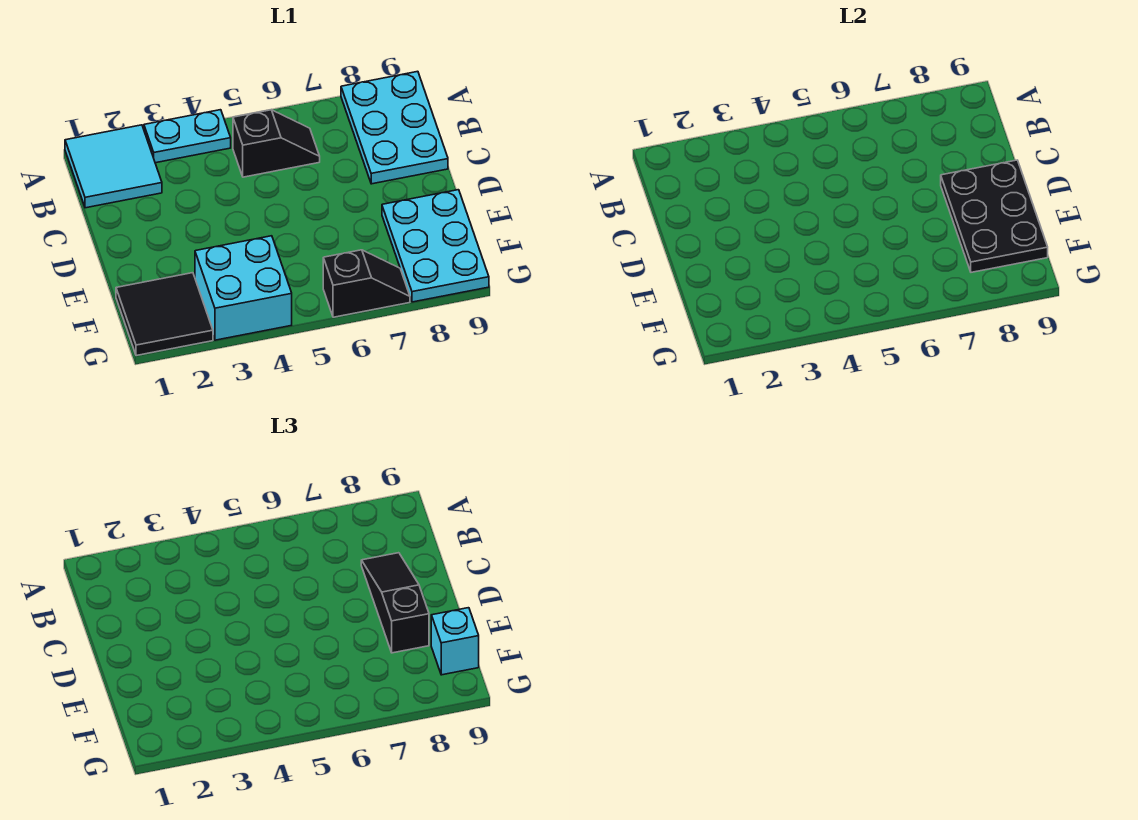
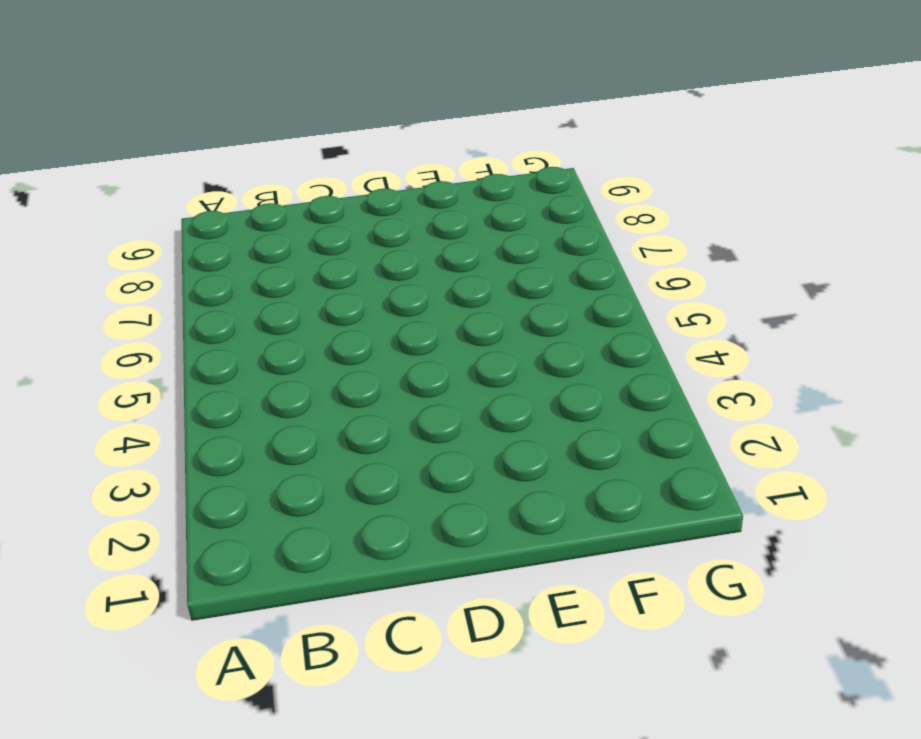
none -> cyan 2x2 tile [65,125,162,208]
none -> cyan 1x2 plate [144,110,231,163]

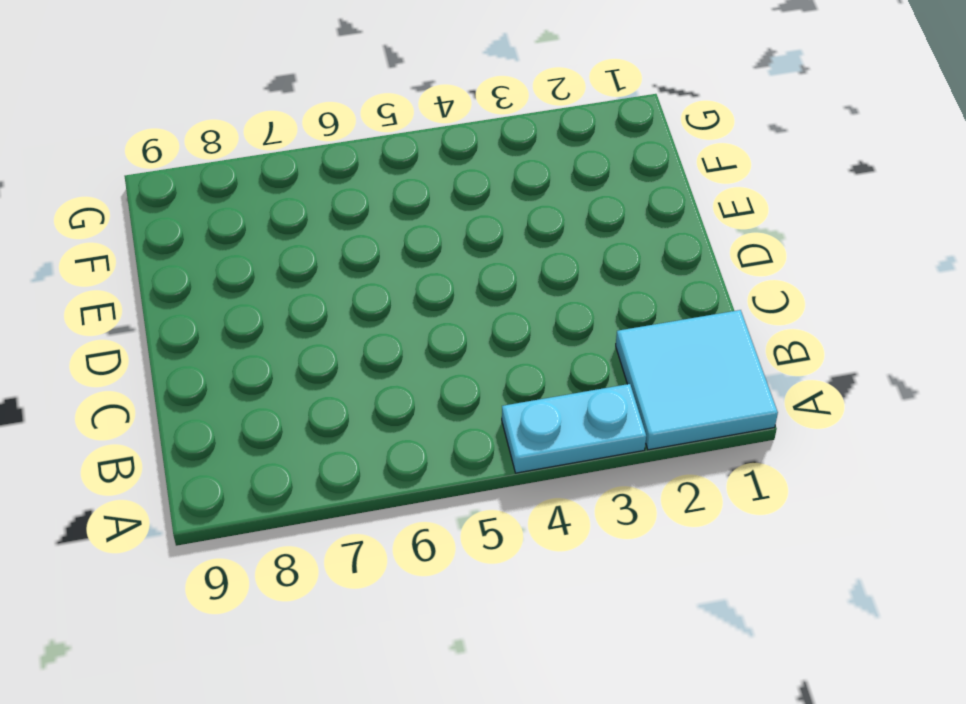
none -> cyan 2x3 plate [341,71,448,184]
none -> black 1x2 slope [233,110,320,177]

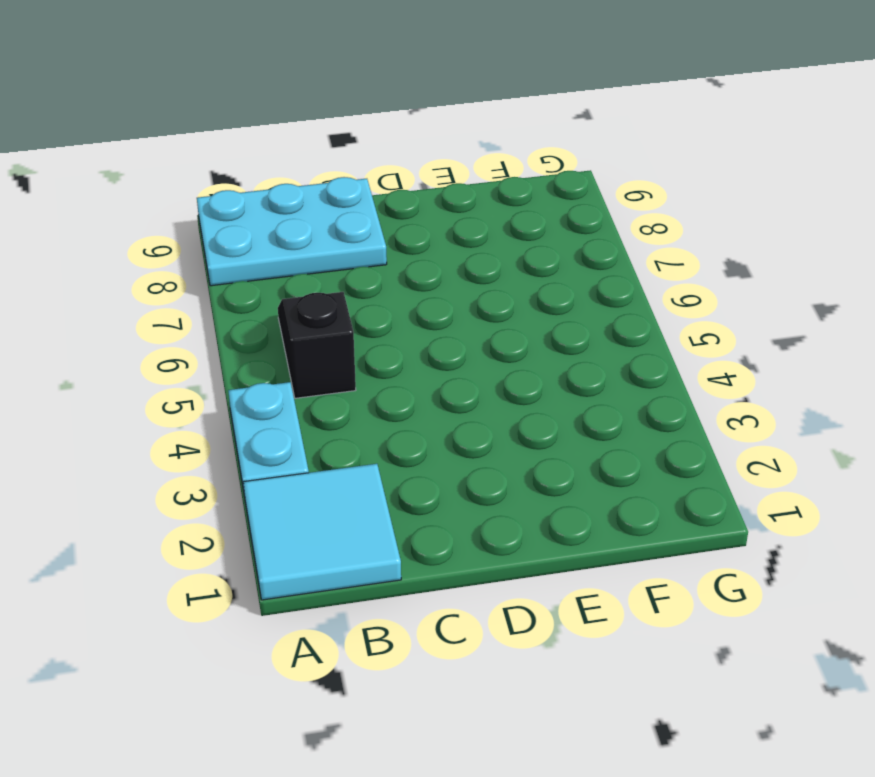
none -> cyan 2x3 plate [382,190,489,302]
none -> black 2x2 tile [116,273,213,356]

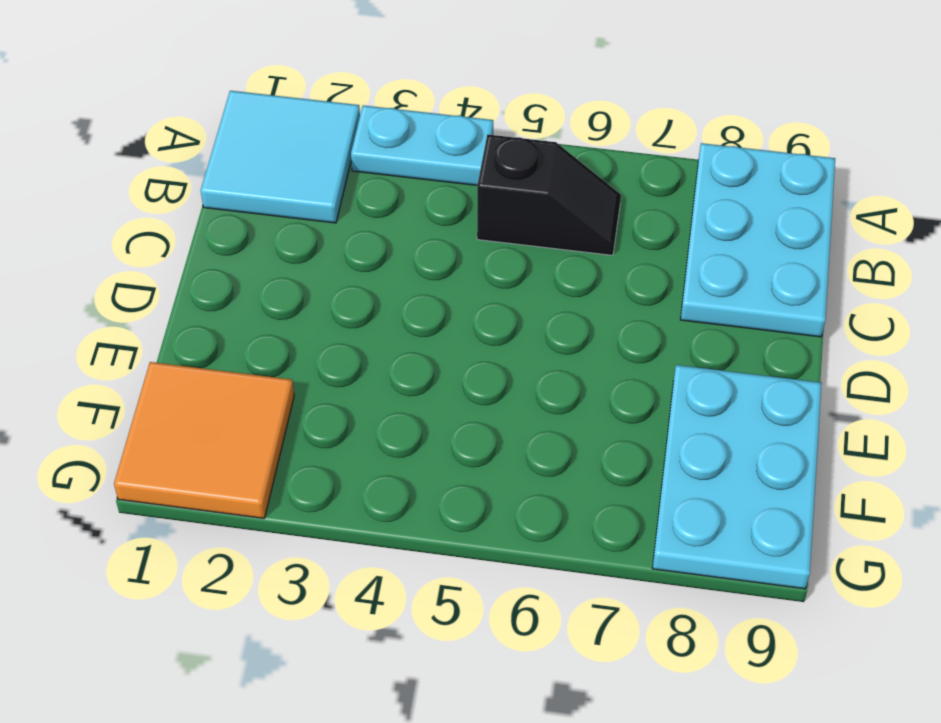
orange 2x2 tile [114,362,294,518] -> black 2x2 tile [116,273,213,356]
none -> cyan 2x2 brick [195,236,292,340]
none -> black 1x2 slope [323,250,410,317]

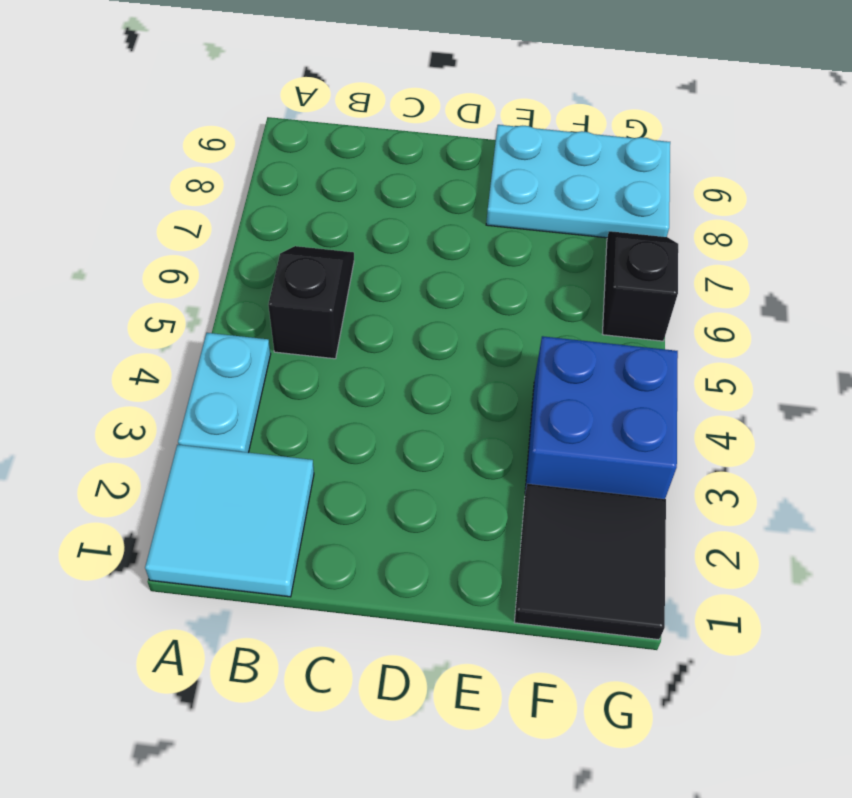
blue 2x2 brick [525,336,678,499] -> cyan 2x2 brick [195,236,292,340]
none -> cyan 2x3 plate [341,71,448,184]
none -> black 2x3 plate [941,160,1048,272]

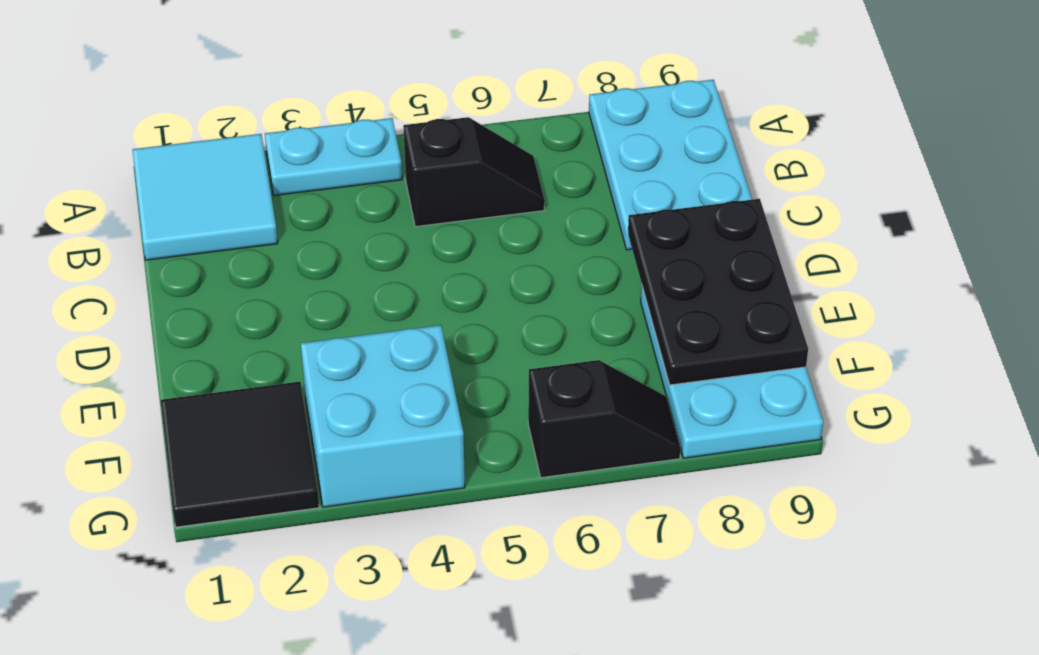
none -> black 1x3 slope [361,553,429,653]
none -> cyan 1x1 brick [431,608,479,675]

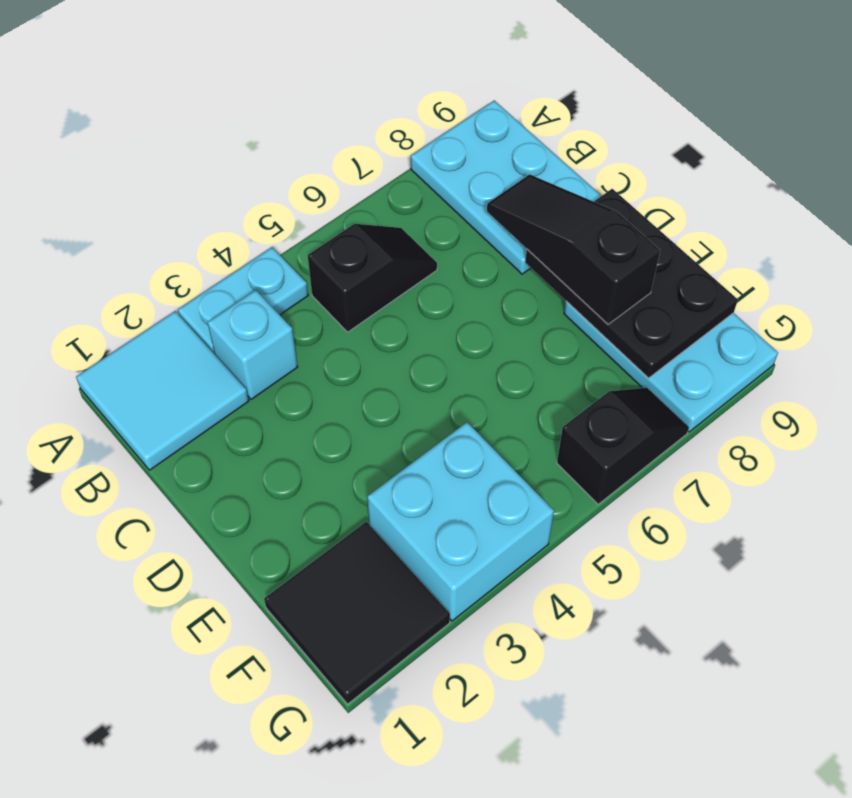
cyan 1x1 brick [208,290,298,399] -> cyan 1x1 brick moved to [431,608,479,675]

